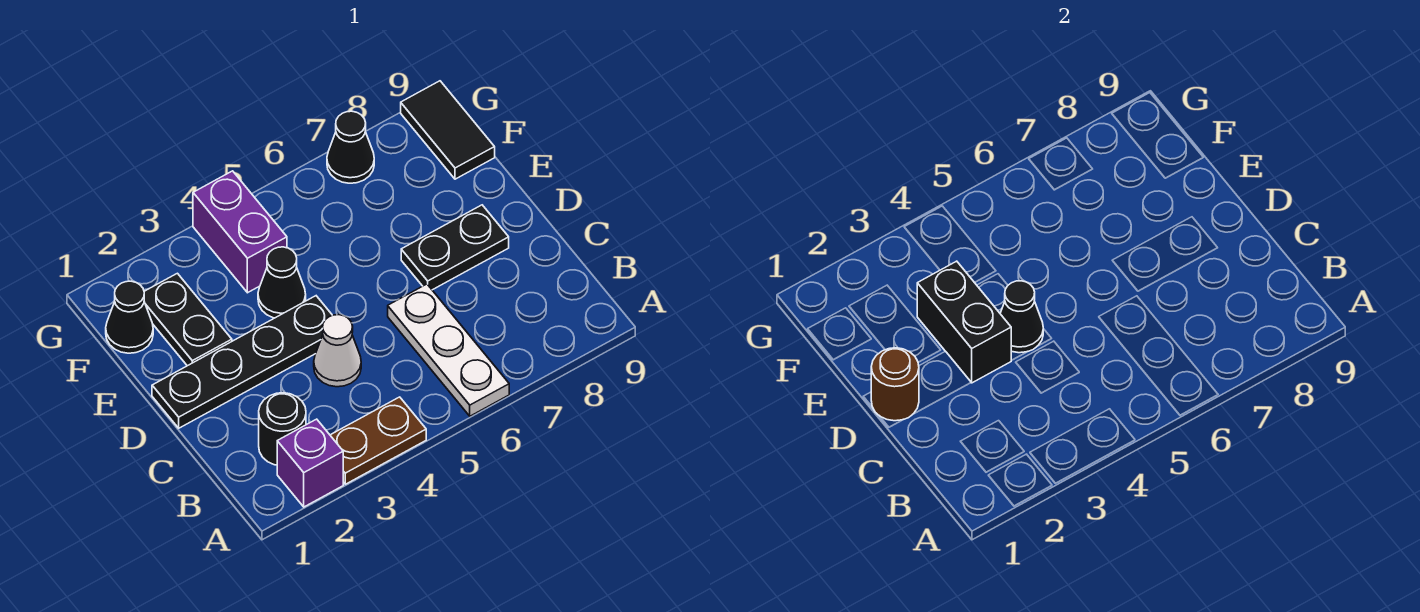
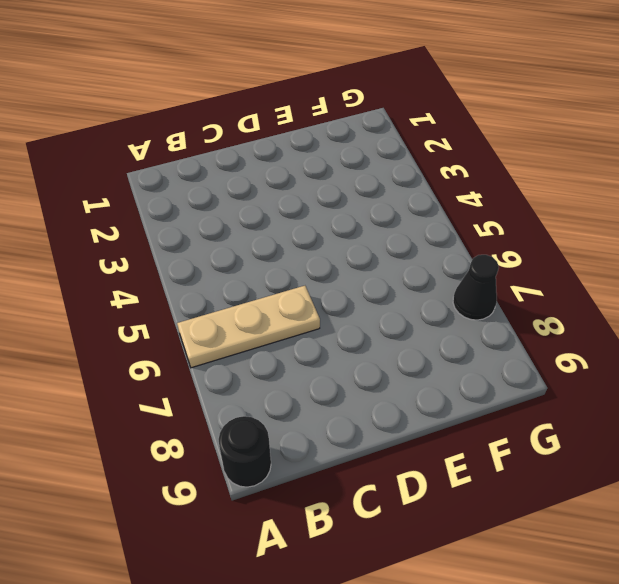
tan 1x3 plate [177,286,320,368] -> white 1x3 plate [388,284,509,416]
black 1x1 round brick [219,416,271,487] -> black 1x1 round brick moved to [259,393,306,465]
none -> purple 1x1 brick [277,419,343,507]
none -> brown 1x2 plate [330,397,426,484]
none -> white 1x1 cone [314,315,361,387]

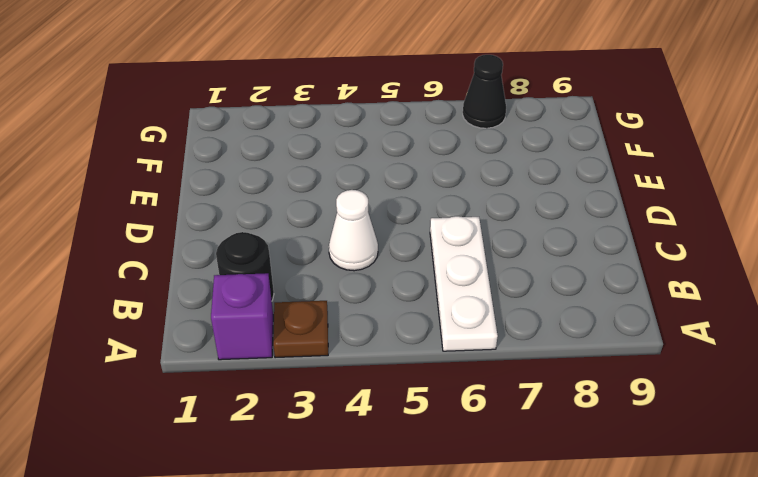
brown 1x1 plate [273,301,328,358] -> brown 1x2 plate [330,397,426,484]
none -> black 1x4 plate [152,296,332,428]
none -> black 1x2 plate [401,205,509,290]
none -> black 1x2 plate [144,273,232,366]

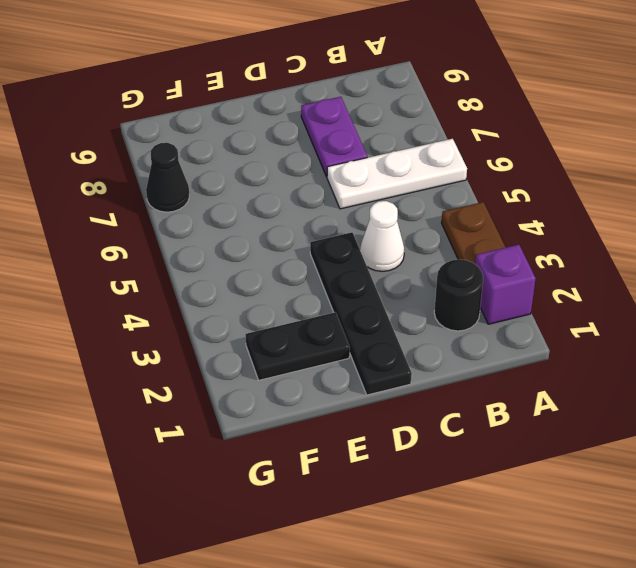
purple 1x2 plate [301,97,367,177] -> none
none -> black 1x2 plate [401,205,509,290]
none -> black 1x1 cone [258,247,306,318]
none -> black 1x1 cone [106,281,153,353]

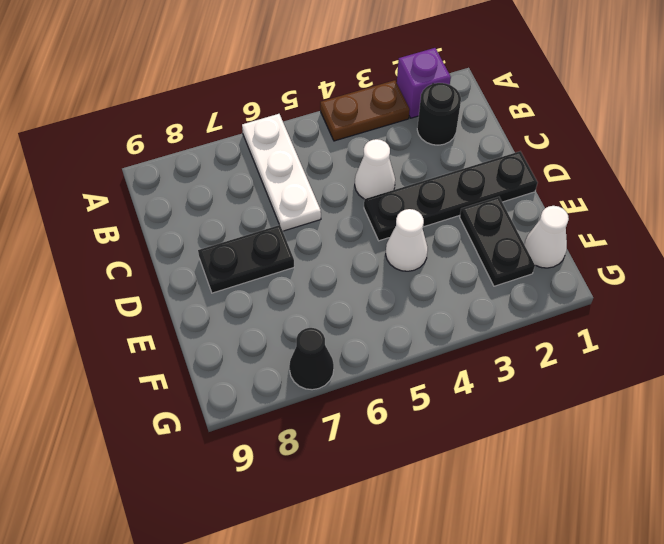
white 1x1 cone [386,209,428,271] -> black 1x1 cone [258,247,306,318]
white 1x1 cone [524,206,569,268] -> black 1x1 cone [106,281,153,353]
none -> purple 1x2 brick [193,171,287,293]
none -> black 1x2 tile [401,81,495,179]
none -> brown 1x1 round brick [871,348,919,421]

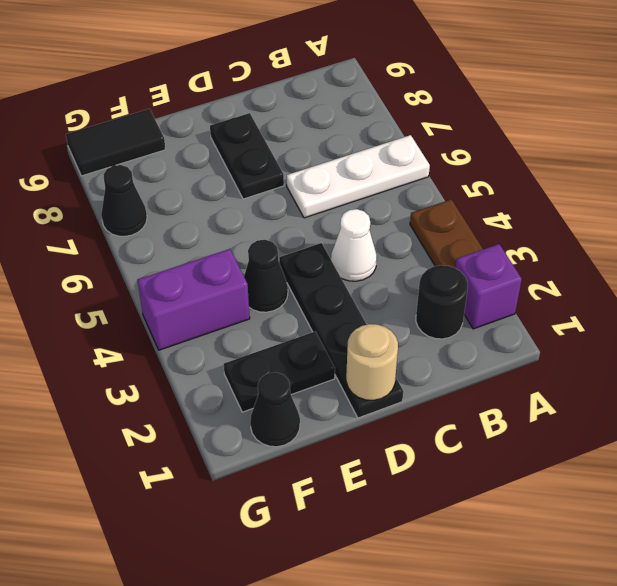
tan 1x1 round brick [346,324,398,400] -> brown 1x1 round brick [871,348,919,421]
none -> black 1x2 brick [917,261,1011,383]
none -> black 1x1 cone [1000,281,1043,353]

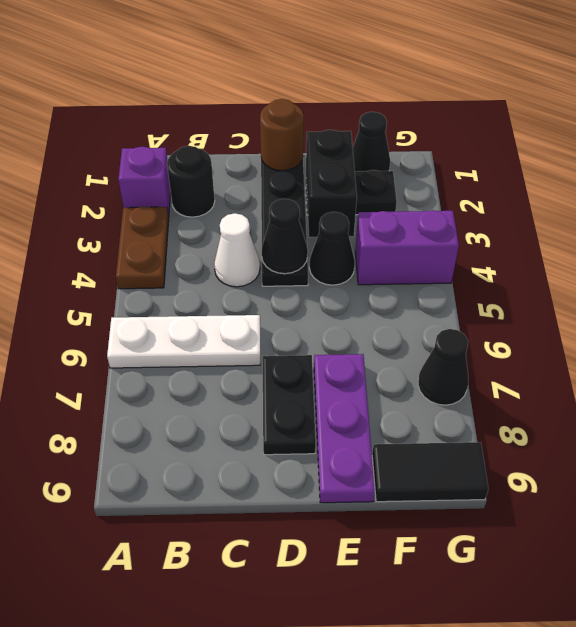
black 1x2 brick [306,130,357,237] -> black 1x2 brick turned to [917,261,1011,383]
purple 1x3 plate [314,354,375,503] -> none

